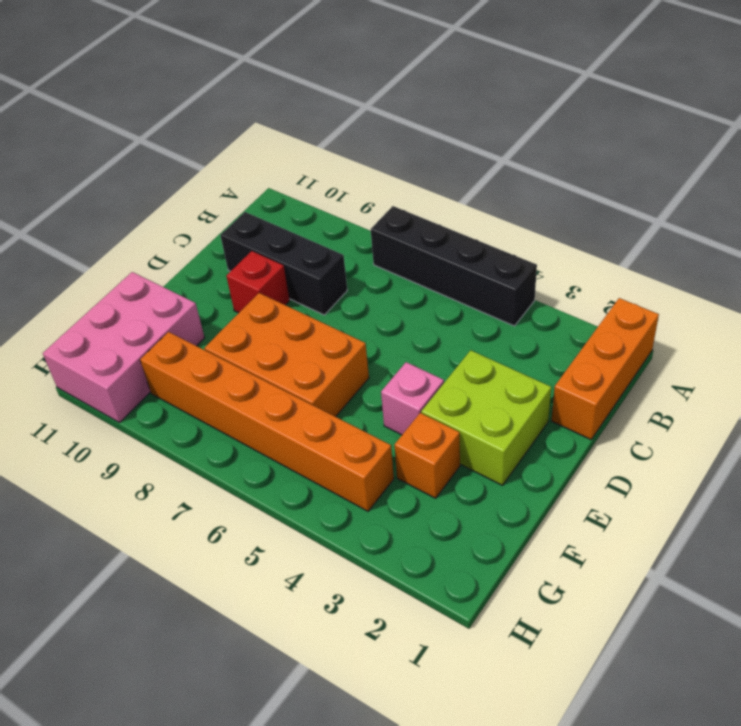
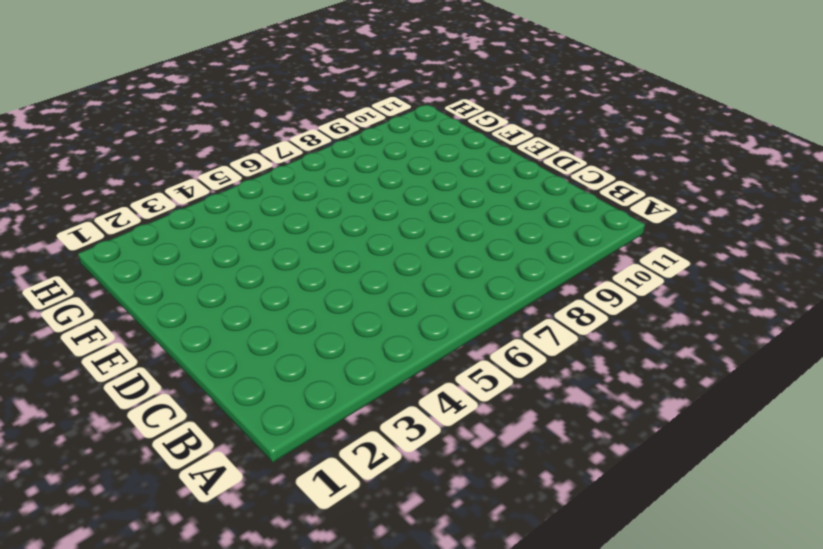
none -> orange 1x3 brick [551,298,659,440]
none -> black 1x4 brick [371,206,537,326]

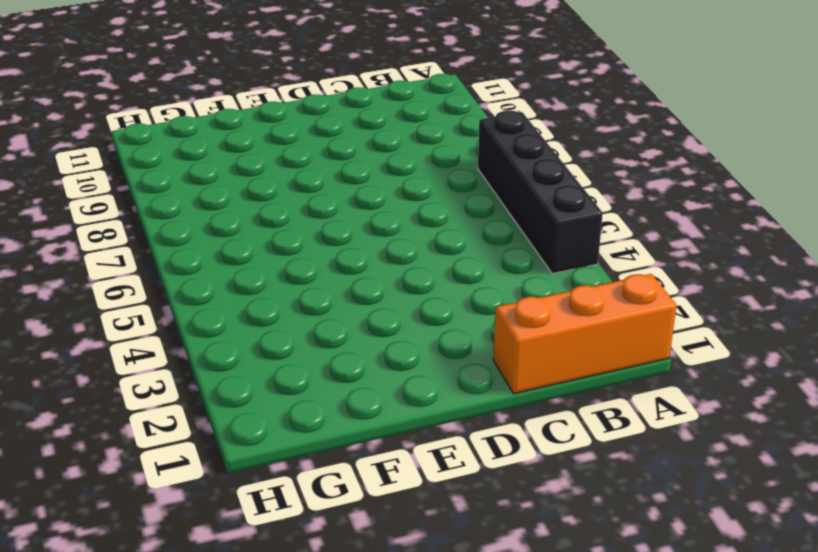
none -> black 1x3 brick [220,212,347,315]
none -> lime 2x2 brick [421,350,551,485]

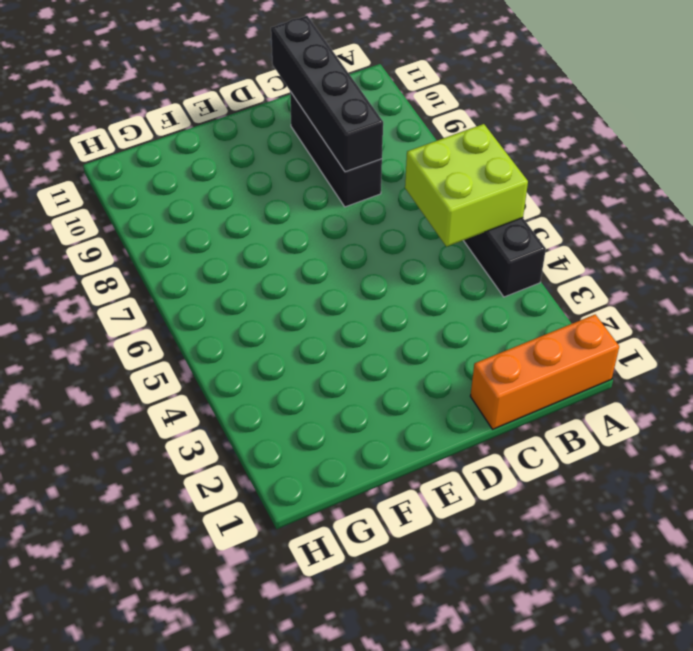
lime 2x2 brick [405,124,528,247] -> lime 2x2 brick moved to [421,350,551,485]
black 1x4 brick [271,16,383,172] -> none
none -> red 1x1 brick [226,251,290,313]
none -> pink 1x1 brick [381,362,444,435]

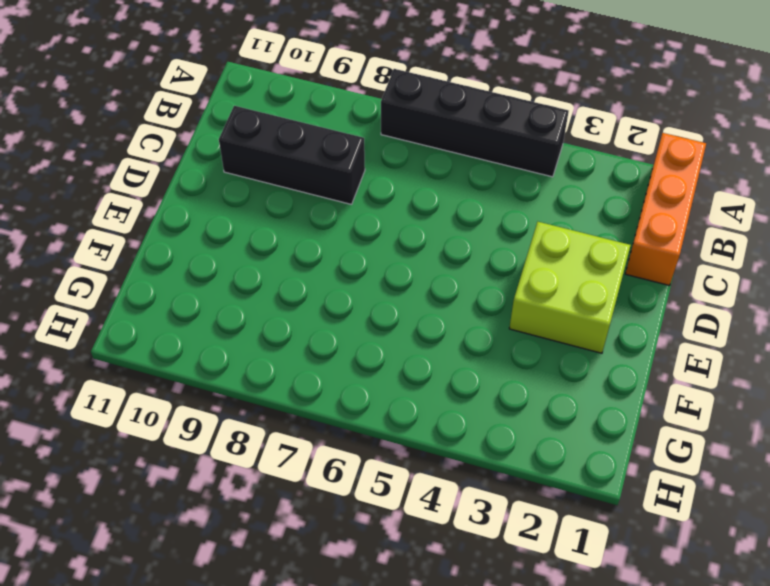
none -> red 1x1 brick [226,251,290,313]
none -> pink 1x1 brick [381,362,444,435]

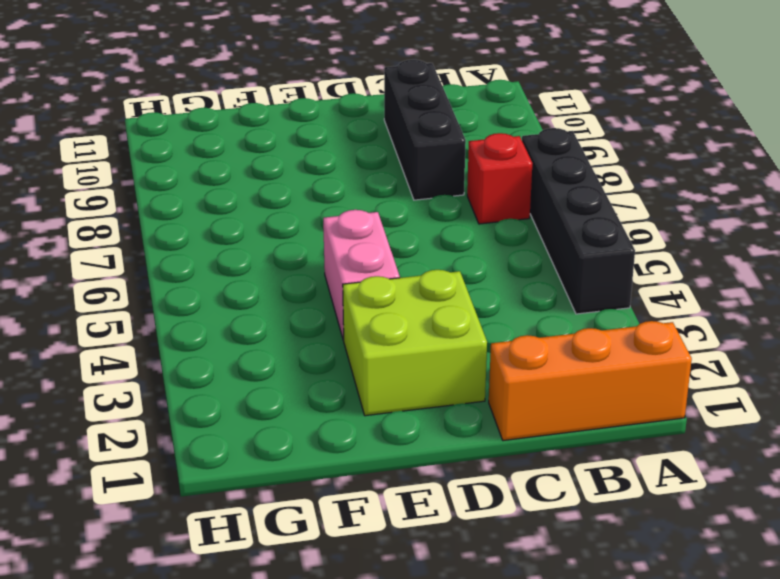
red 1x1 brick [467,133,533,224] -> red 1x1 brick moved to [226,251,290,313]
pink 1x2 brick [323,210,400,340] -> pink 1x1 brick [381,362,444,435]
none -> orange 2x3 brick [204,293,369,417]
none -> orange 1x1 brick [395,413,460,498]

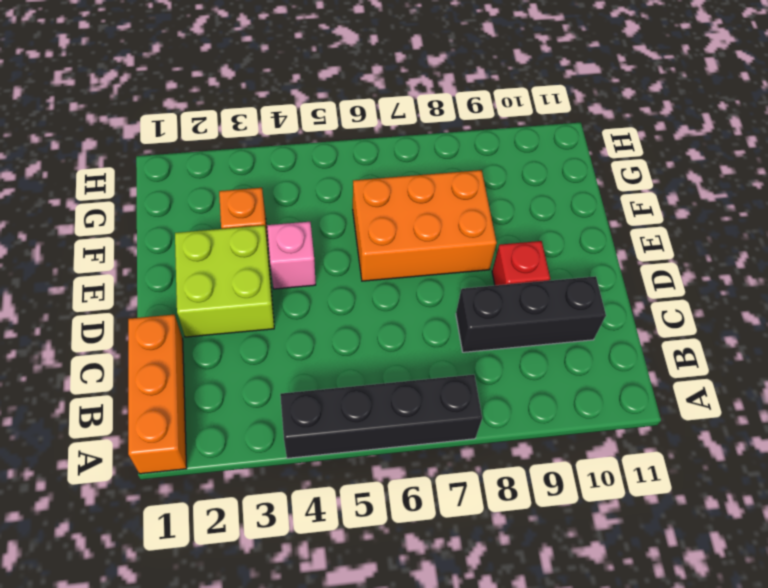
none -> pink 2x3 brick [43,272,205,423]
none -> orange 1x6 brick [140,332,394,511]

